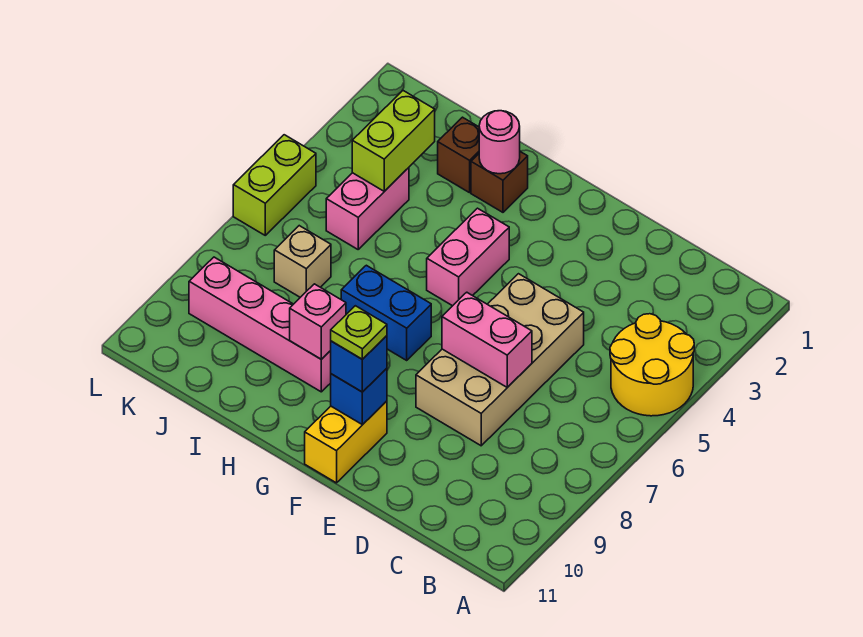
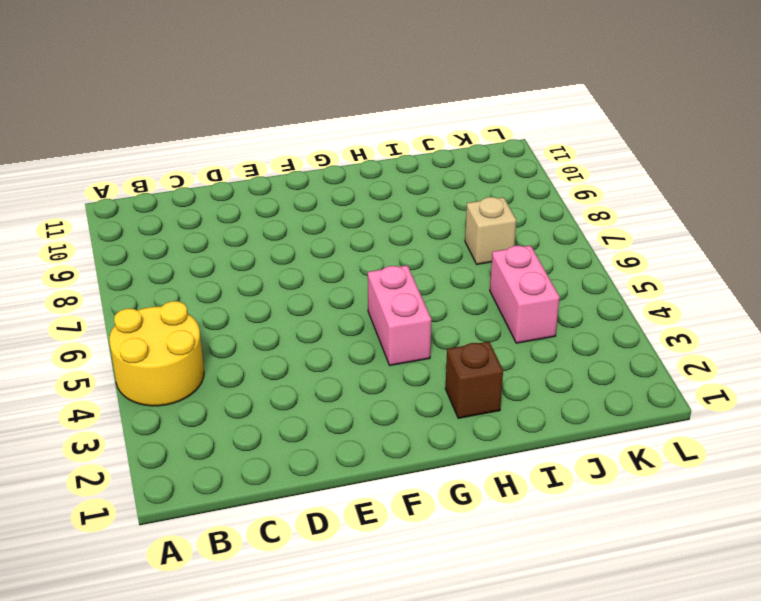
none -> tan 2x4 brick [416,274,584,446]
none -> yellow 1x2 brick [305,401,387,483]
none -> blue 1x2 brick [341,265,431,360]

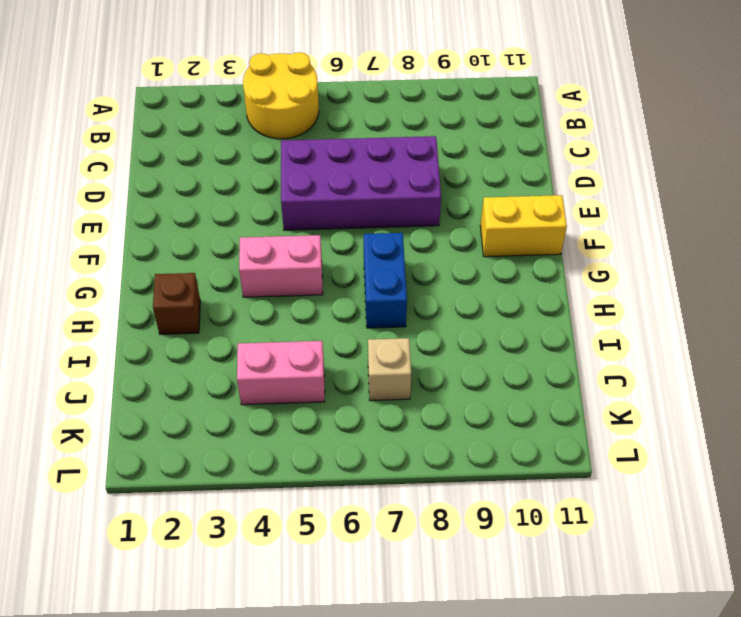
purple 2x4 brick [281,136,441,230] -> tan 2x4 brick [416,274,584,446]
none -> pink 1x4 brick [189,257,331,392]
none -> brown 1x1 brick [438,117,479,193]
none -> lime 1x2 brick [233,135,316,235]

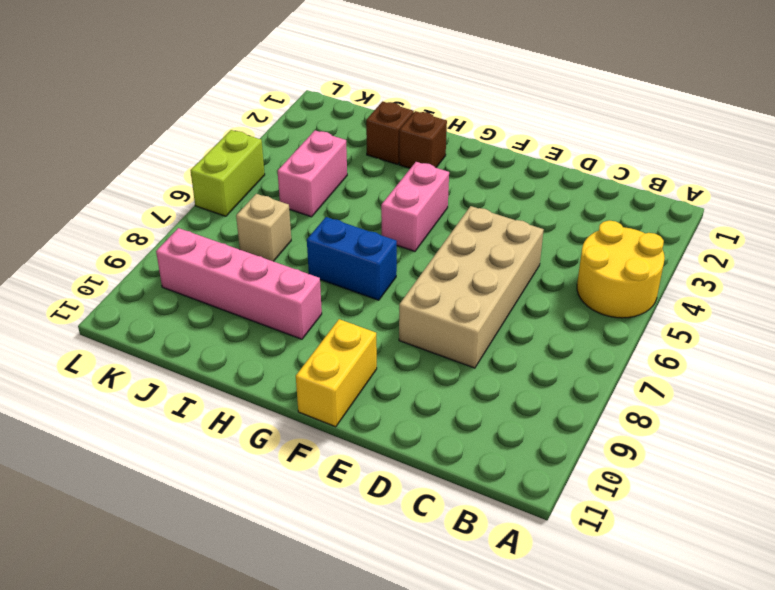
none -> pink 1x2 brick [442,292,532,387]
none -> blue 1x1 brick [331,368,387,425]
none -> pink 1x1 round brick [479,111,520,174]

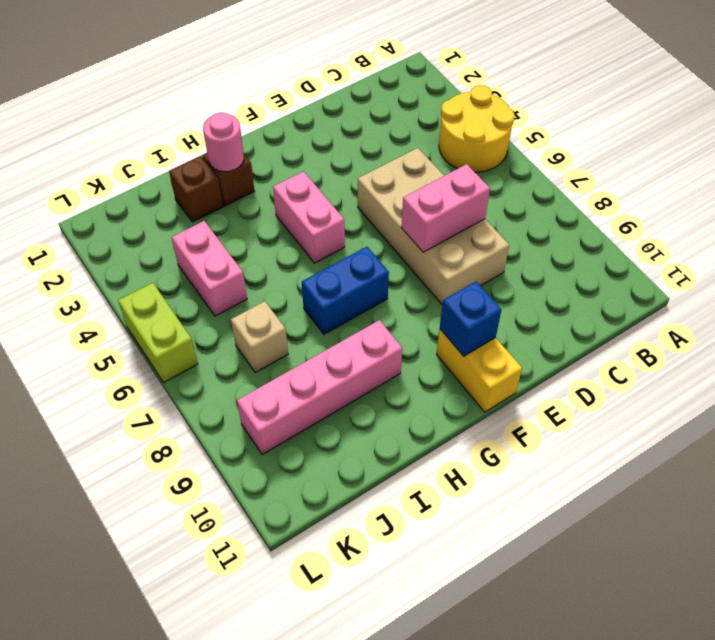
none -> pink 1x1 brick [290,284,346,359]
none -> lime 1x2 brick [352,91,435,191]
none -> blue 1x1 brick [331,336,387,392]

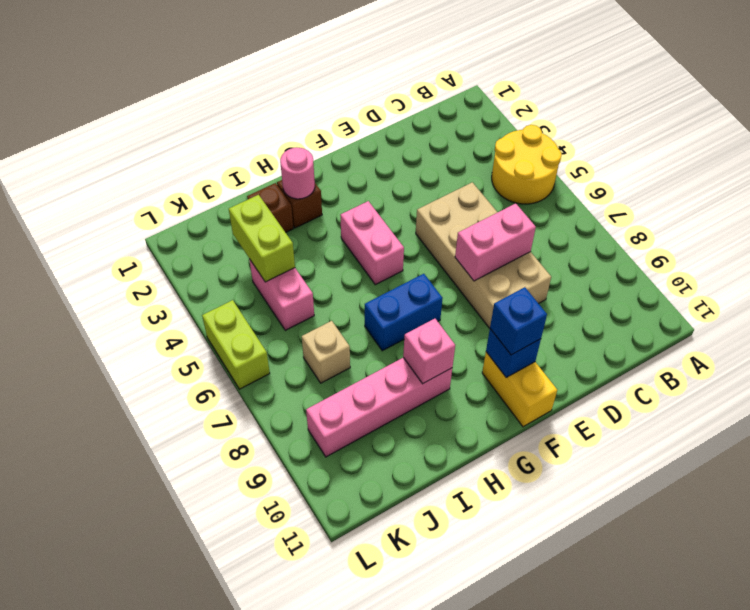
none -> lime 1x1 plate [331,306,387,359]

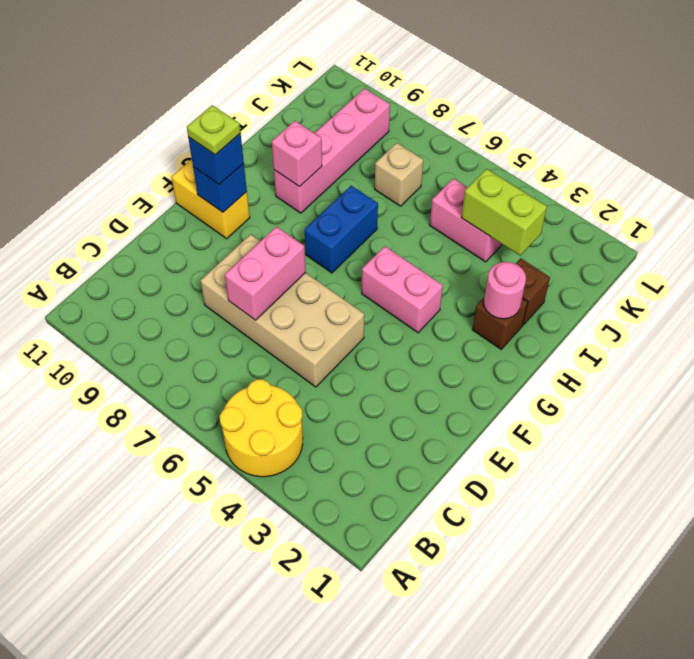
none -> lime 1x2 brick [233,135,316,235]

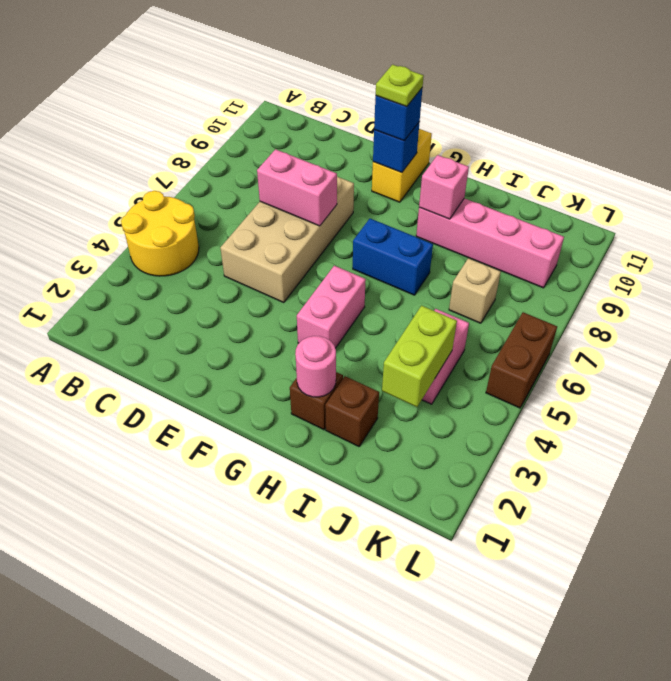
brown 1x2 brick [486,312,557,408] -> lime 1x2 brick [233,135,316,235]

